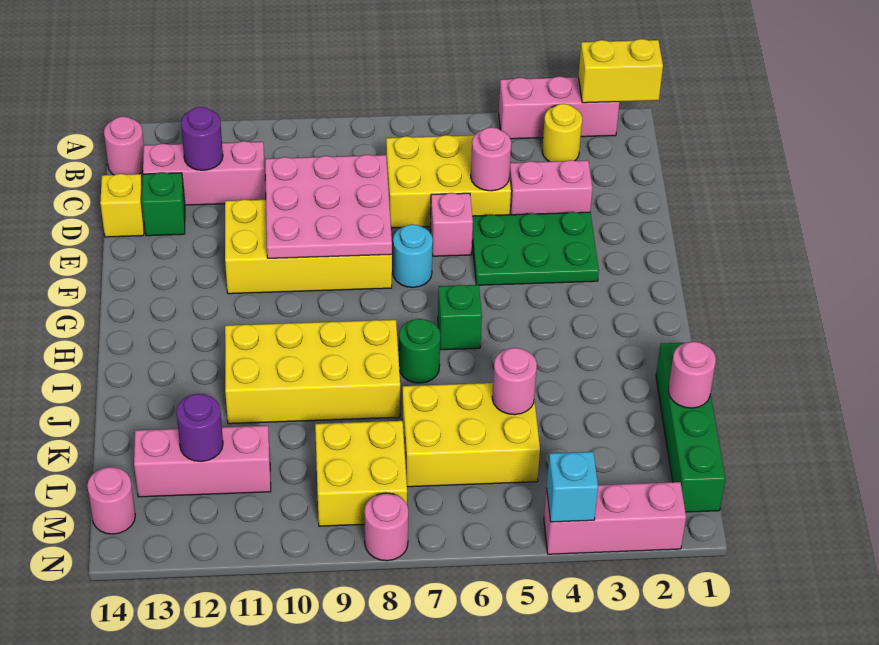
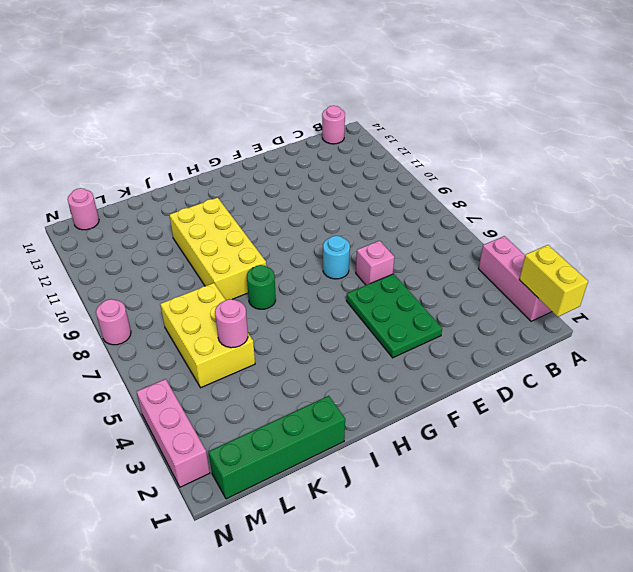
none -> yellow 1x1 round brick [542,104,582,162]
none -> yellow 2x3 brick [386,135,511,228]
none -> pink 1x3 brick [143,141,266,205]
none -> pink 1x2 brick [509,160,592,215]

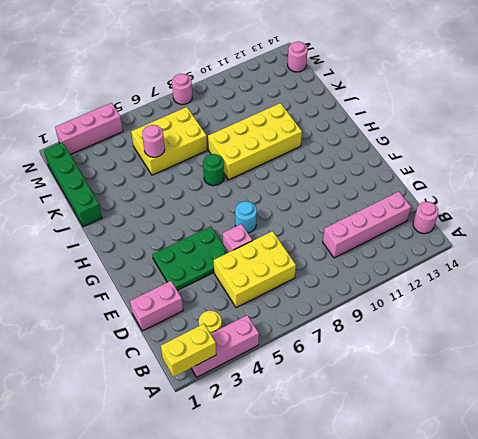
pink 1x4 brick [323,192,411,258] -> pink 1x3 brick [143,141,266,205]
pink 1x2 brick [130,281,183,331] -> pink 1x2 brick moved to [509,160,592,215]
none -> green 1x1 brick [142,172,185,236]
none -> yellow 1x1 brick [100,174,144,237]
none -> yellow 2x4 brick [225,199,392,294]
none -> green 1x1 brick [438,285,482,350]

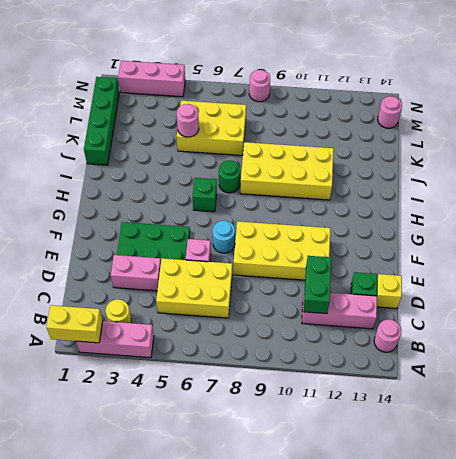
green 1x2 brick [304,256,331,314] -> none
none -> yellow 2x2 brick [315,421,407,526]
none -> pink 1x3 brick [134,426,271,497]
none -> purple 1x1 round brick [181,107,223,170]
none -> pink 1x1 round brick [471,127,511,191]

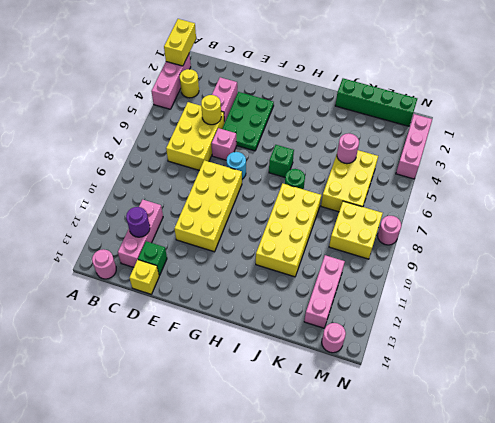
yellow 1x1 round brick [201,95,221,125] -> pink 1x1 round brick [471,127,511,191]
none -> pink 3x3 plate [265,155,392,258]
none -> pink 1x1 round brick [668,342,716,408]
none -> purple 1x1 round brick [176,394,223,462]
none -> cyan 1x1 brick [547,452,598,522]

